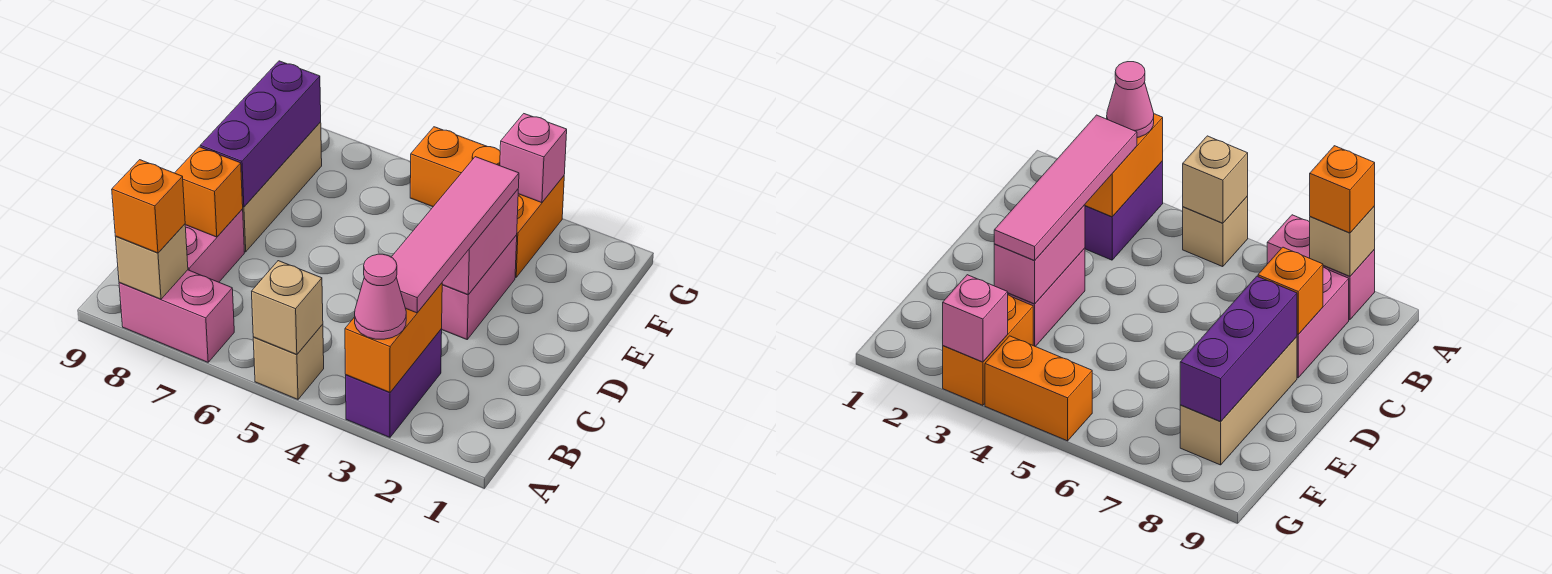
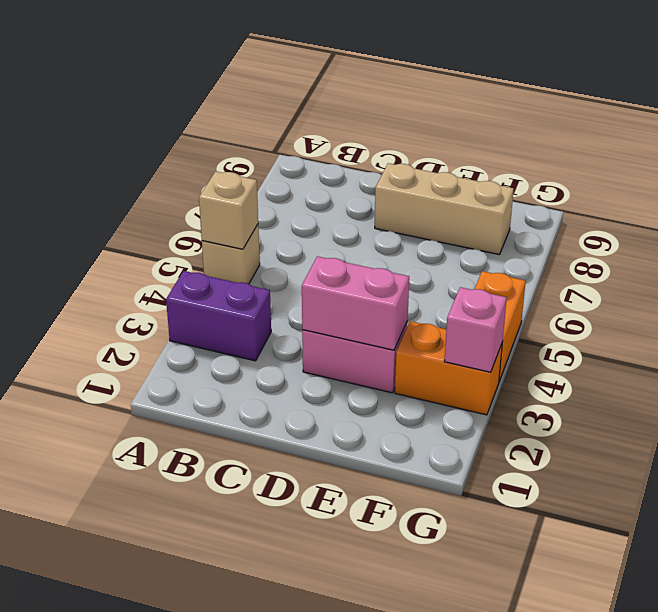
none -> pink 1x2 brick [119,270,234,362]
none -> pink 1x2 brick [185,209,244,282]
none -> orange 1x2 brick [345,283,442,393]

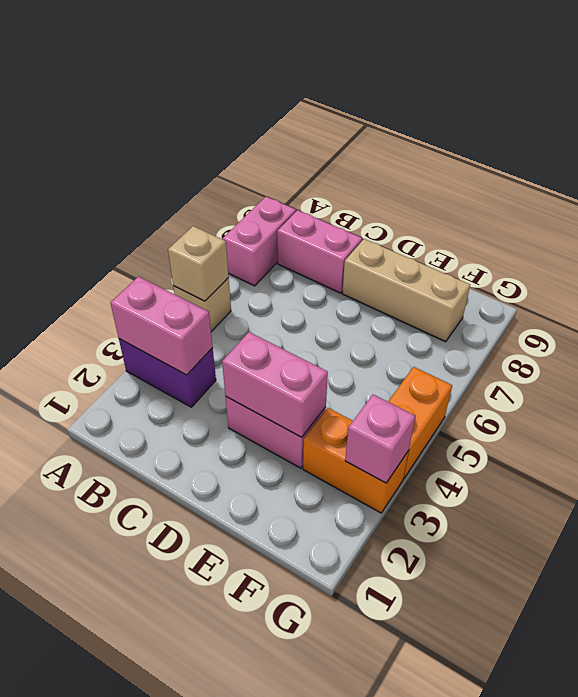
pink 1x2 brick [111,277,213,375] -> orange 1x2 brick [345,283,442,393]
none -> tan 1x1 brick [116,224,188,299]
none -> orange 1x1 brick [175,147,243,237]
none -> purple 1x3 brick [200,61,321,207]

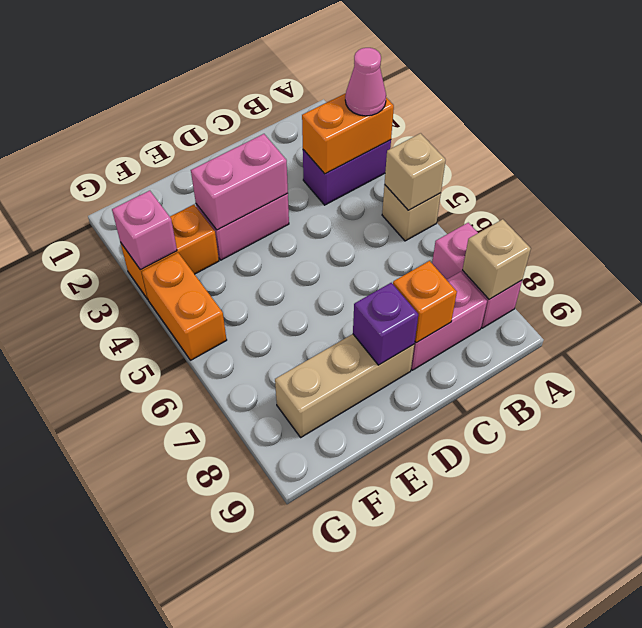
purple 1x1 brick [353,283,418,365] -> purple 1x3 brick [200,61,321,207]
none -> orange 1x1 brick [112,160,185,253]
none -> pink 1x4 tile [392,157,519,313]

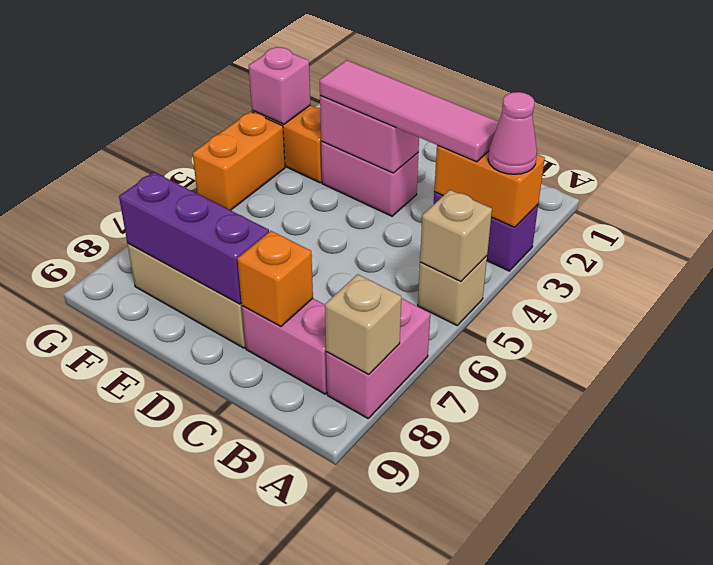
none -> orange 1x1 brick [112,160,185,253]

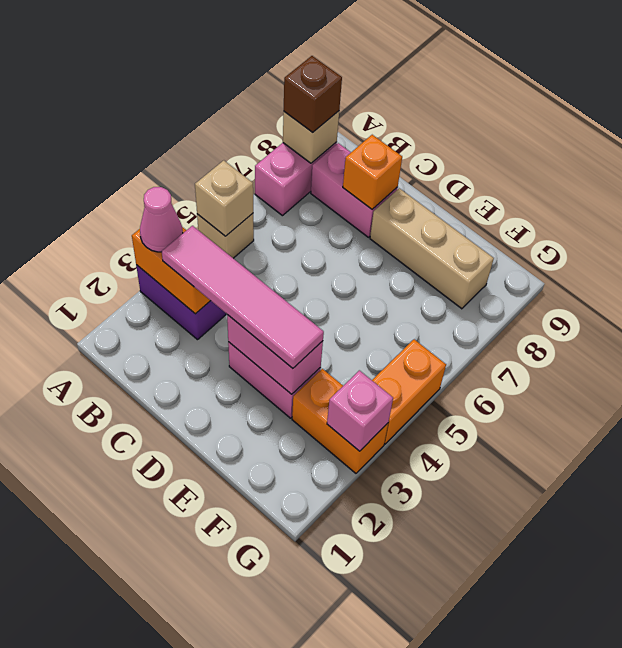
brown 1x1 brick [284,56,342,132] -> orange 1x1 brick [112,160,185,253]
none -> purple 1x3 brick [200,61,321,207]

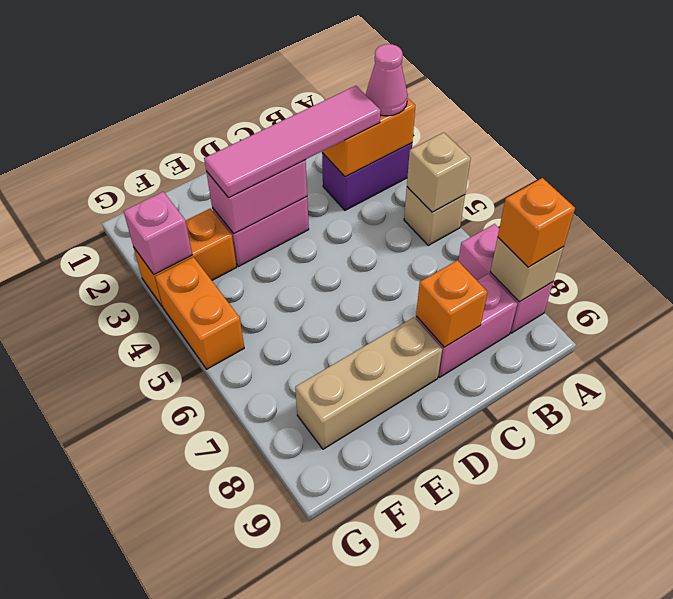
none -> purple 1x3 brick [200,61,321,207]

